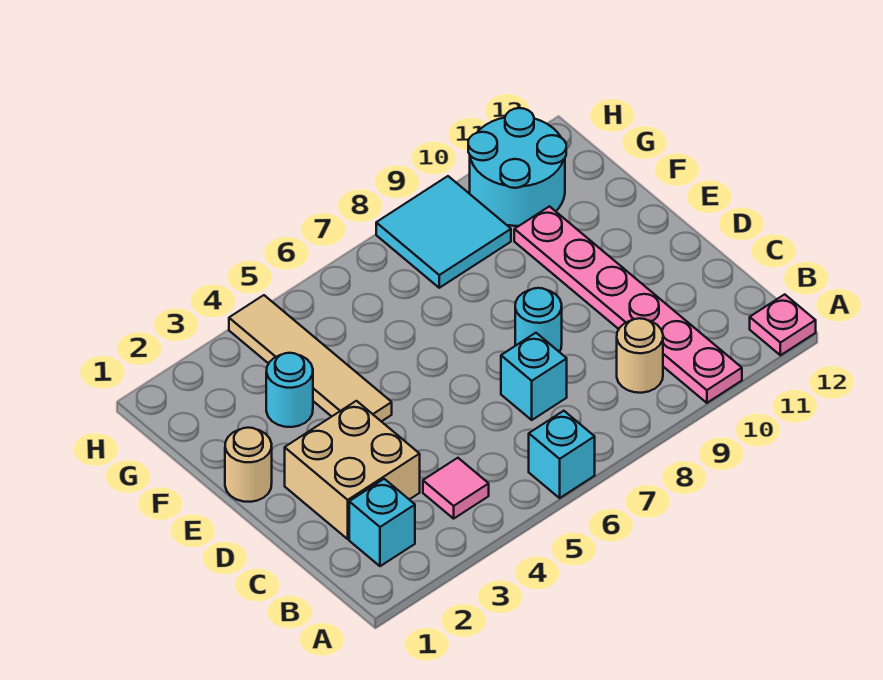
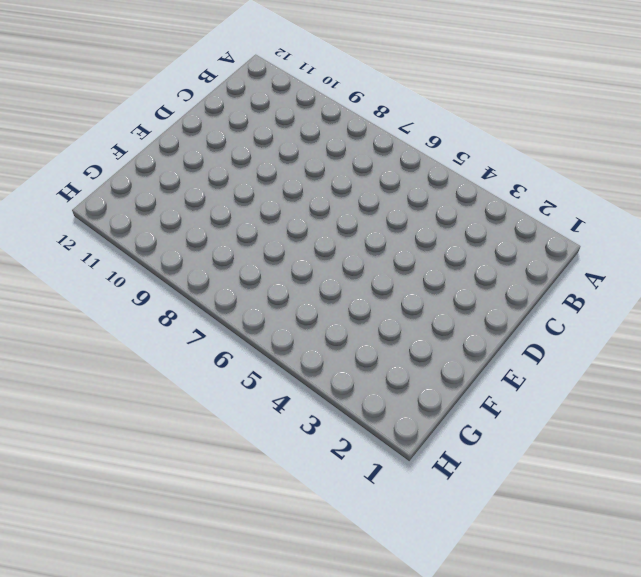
none -> cyan 1x1 brick [529,411,595,498]
none -> pink 1x6 plate [514,206,742,403]
none -> pink 1x1 plate [750,294,816,355]

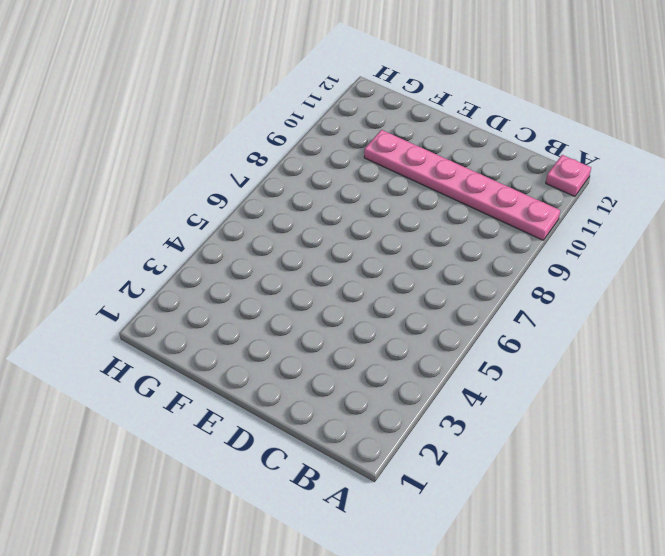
none -> cyan 1x1 brick [529,411,595,498]
none -> cyan 1x1 brick [349,479,415,566]
none -> pink 1x1 tile [423,458,489,519]

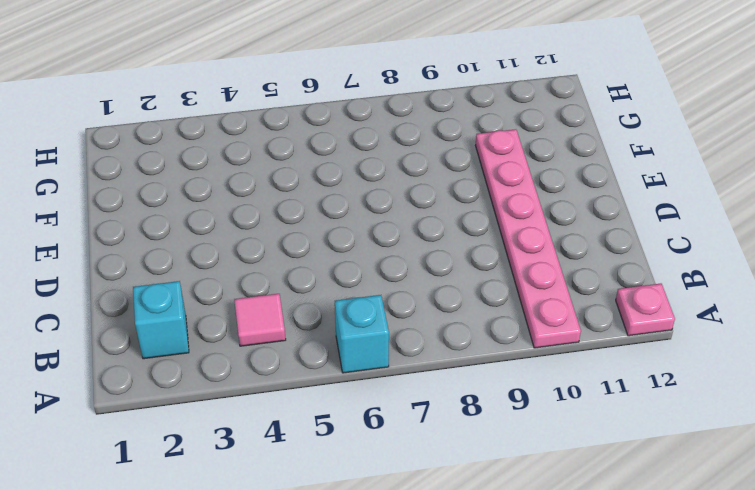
none -> tan 1x1 round brick [617,318,663,393]
none -> tan 2x2 brick [285,401,420,539]
none -> cyan 1x1 brick [501,333,567,420]

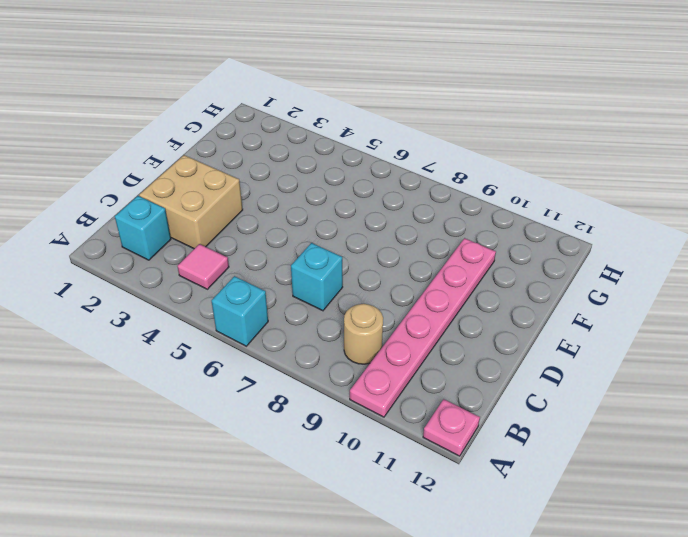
none -> cyan 1x1 round brick [515,288,562,352]
none -> tan 1x1 round brick [225,428,272,502]
none -> tan 1x4 tile [229,295,392,422]

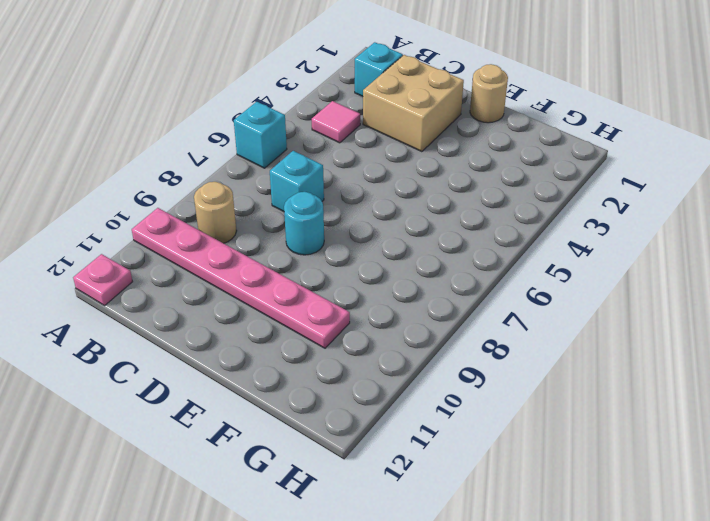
none -> tan 1x4 tile [229,295,392,422]
none -> cyan 1x1 round brick [266,353,313,427]
none -> cyan 2x2 tile [376,176,511,288]

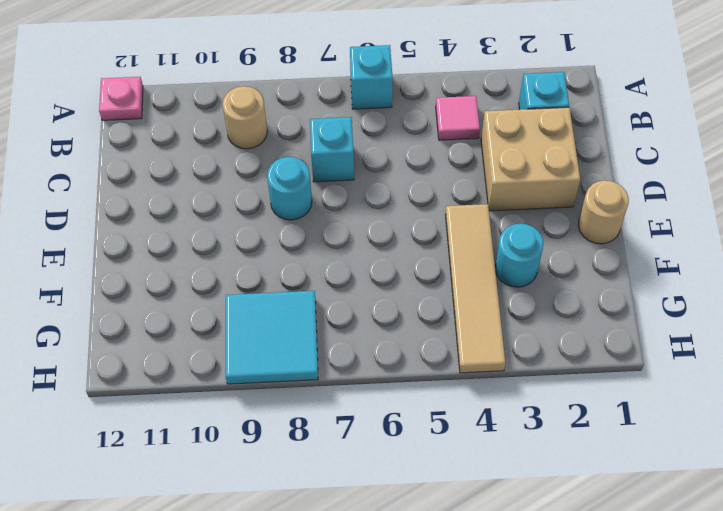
none -> pink 1x6 plate [514,206,742,403]
none -> cyan 2x2 round brick [468,108,566,226]

